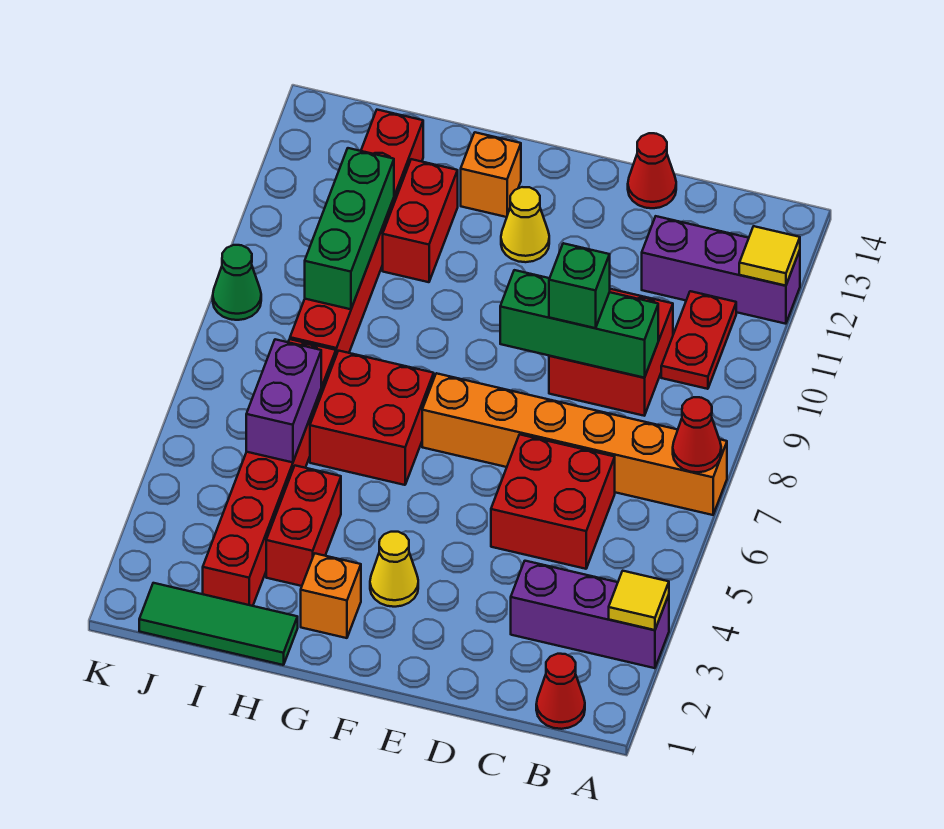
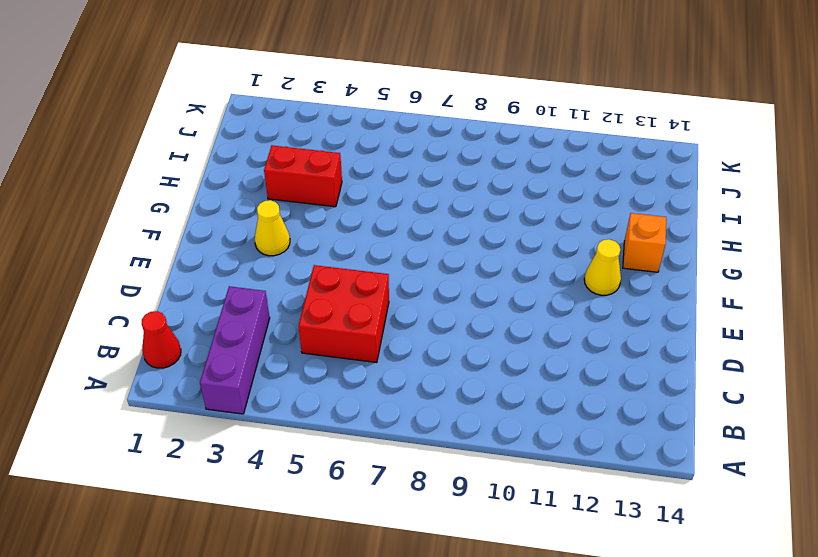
none -> orange 1x6 brick [422,373,727,515]
none -> purple 1x3 brick [642,216,800,324]
none -> red 1x2 plate [661,291,736,389]

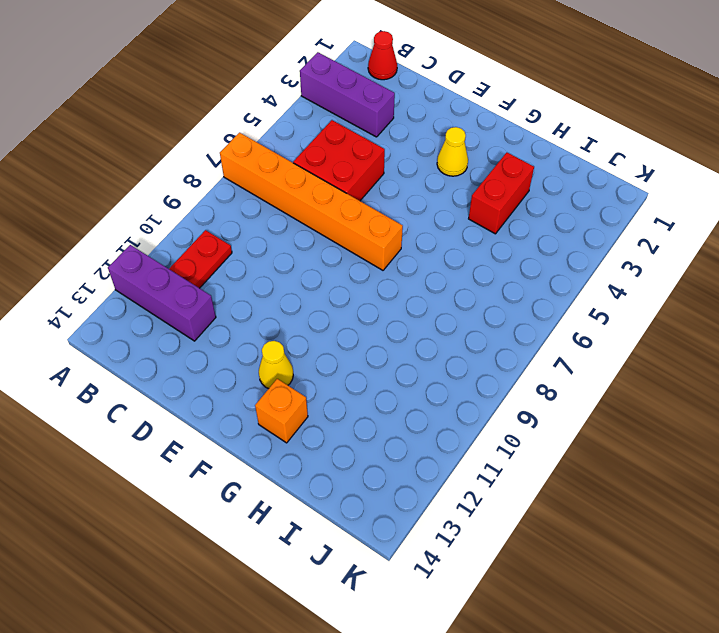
none -> red 2x2 brick [549,289,673,416]
none -> red 1x1 cone [628,133,676,208]
none -> orange 1x1 brick [301,554,361,638]

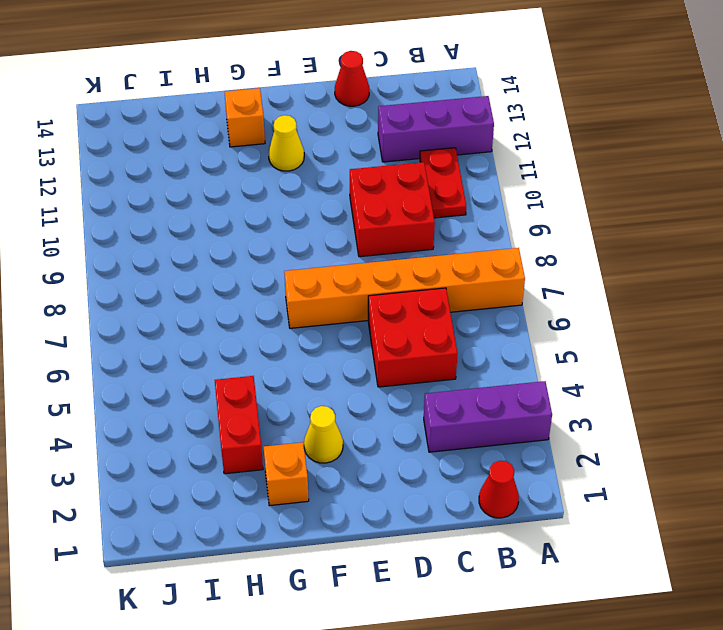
none -> red 2x2 brick [310,351,434,485]
none -> green 1x3 tile [139,583,298,665]
none -> red 1x2 brick [383,159,458,282]

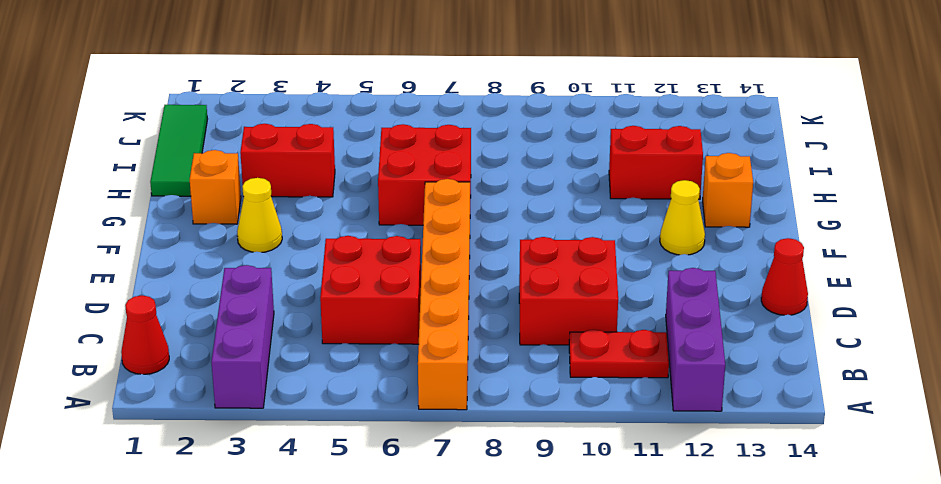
none -> red 1x6 brick [203,339,336,606]
none -> red 1x6 brick [290,110,423,355]
none -> green 1x1 cone [213,245,261,320]

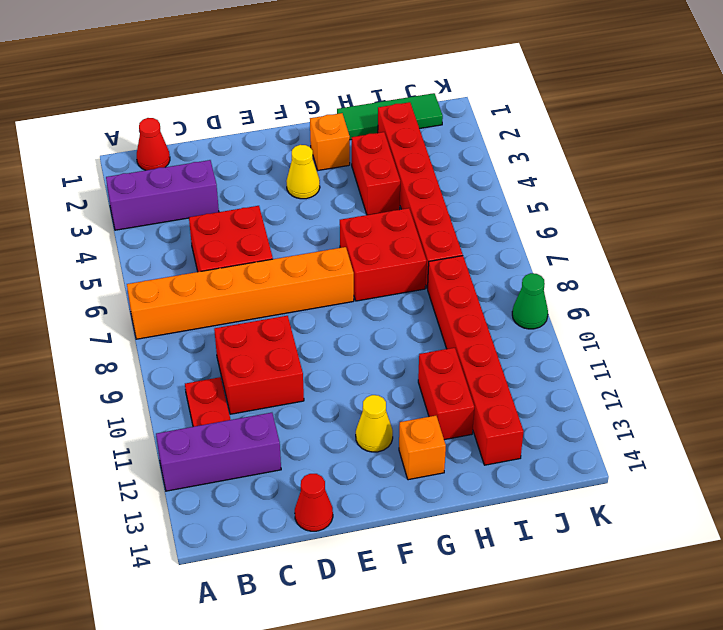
none -> yellow 1x1 tile [609,571,669,630]
none -> red 1x1 cone [673,397,721,472]
none -> yellow 1x1 tile [739,226,800,286]

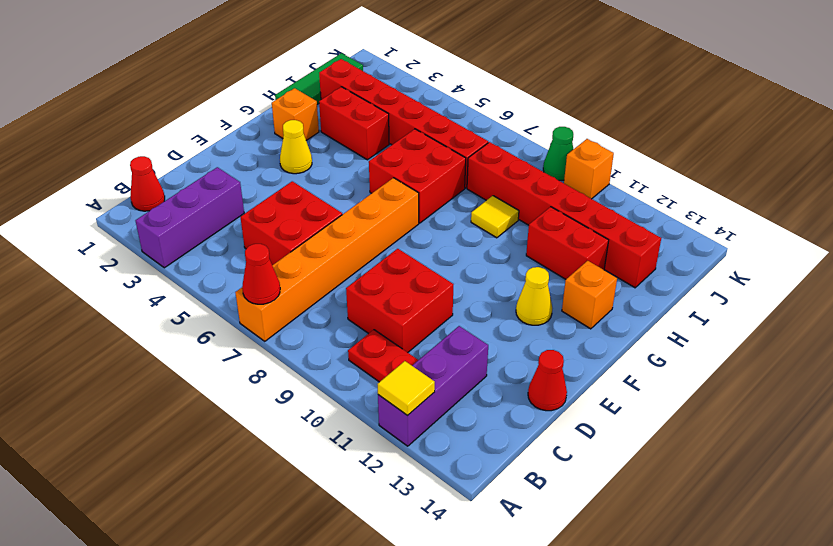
yellow 1x1 tile [471,196,519,238] -> yellow 1x1 tile moved to [609,571,669,630]
orange 1x1 brick [564,139,614,199] -> none
none -> green 1x3 brick [500,270,658,378]
none -> purple 1x2 brick [246,339,321,462]
none -> green 1x3 brick [305,148,394,309]

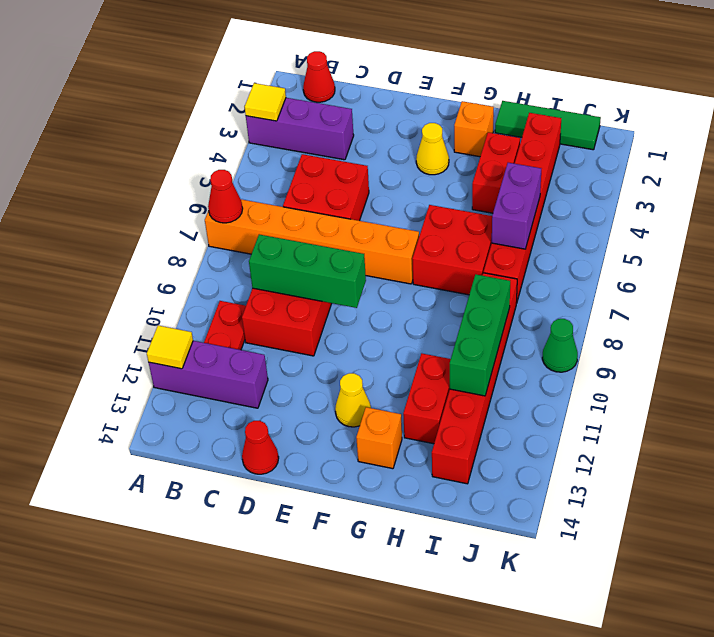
none -> green 1x1 brick [549,243,610,328]

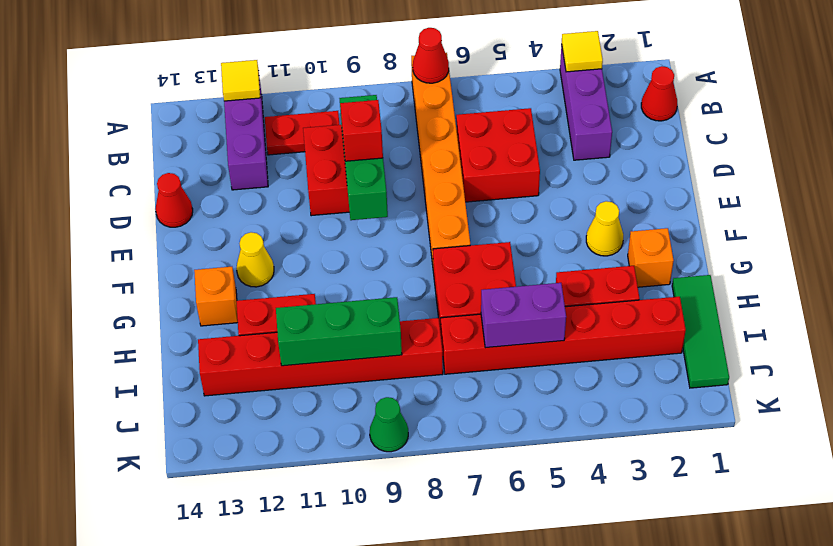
red 1x1 brick [340,100,383,161] -> green 1x1 brick [549,243,610,328]

